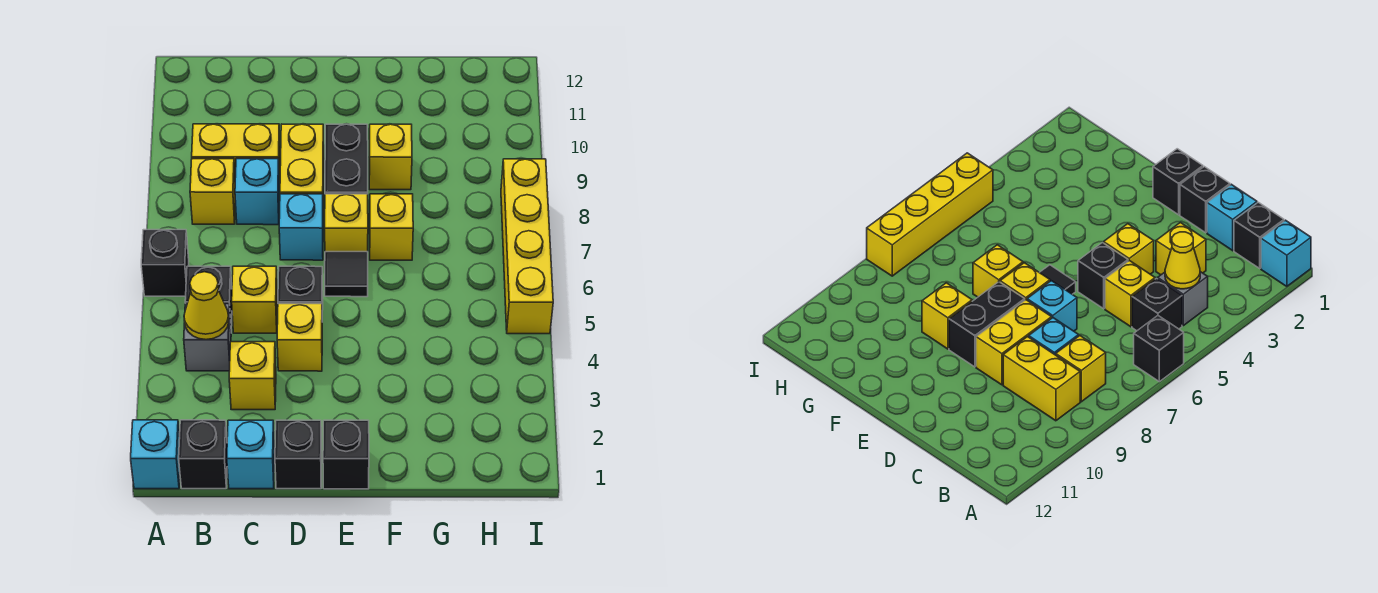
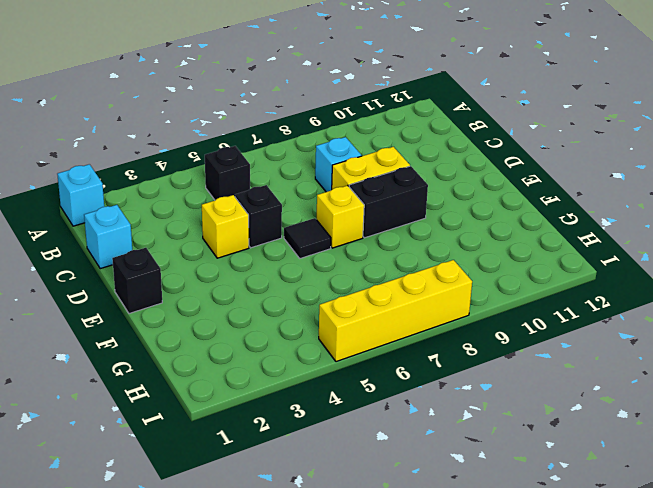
none -> black 1x1 brick [141,230,189,296]
none -> black 1x1 brick [179,420,227,489]
none -> grey 1x1 brick [184,304,231,371]

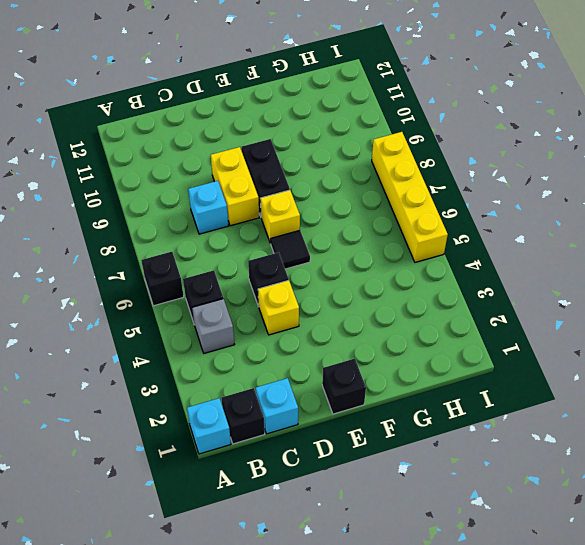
none -> yellow 1x1 brick [190,159,235,224]
none -> yellow 1x2 brick [192,124,280,188]
none -> yellow 1x1 brick [229,342,276,410]

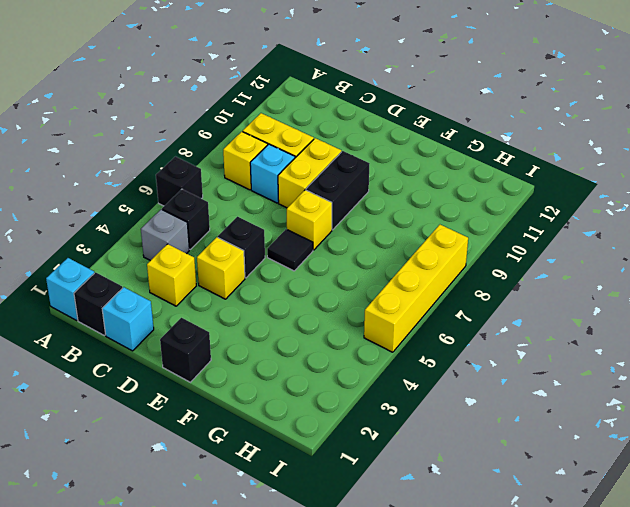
none -> yellow 1x1 brick [232,266,277,333]
none -> black 1x1 brick [275,420,321,489]
none -> cyan 1x1 brick [279,194,323,260]

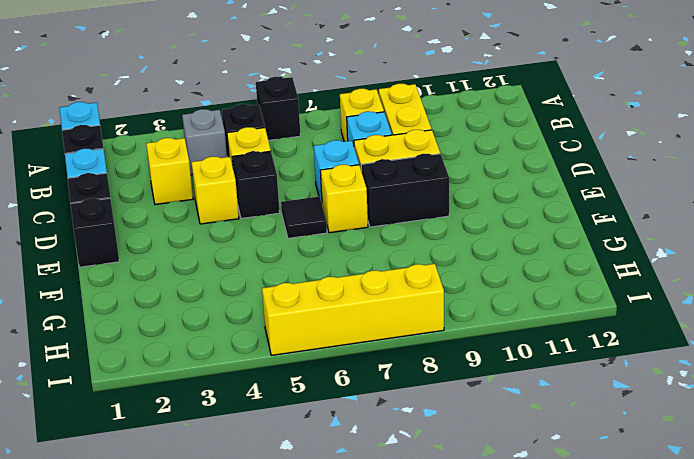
none -> yellow 1x1 brick [370,194,413,260]
none -> yellow 1x1 brick [369,124,412,190]
none -> yellow 1x1 cone [184,272,229,340]

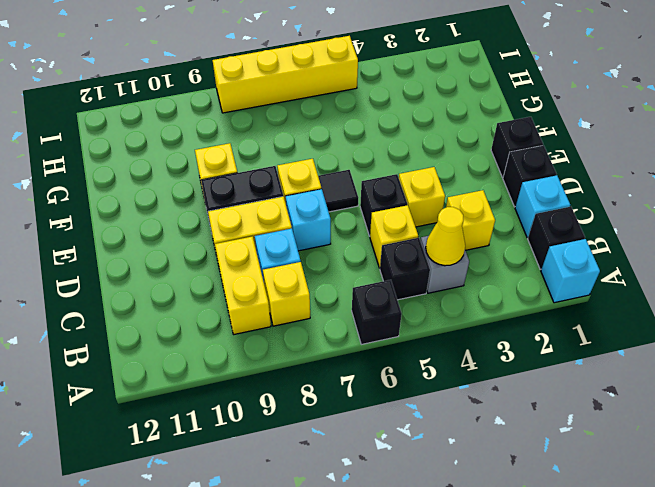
none -> yellow 1x1 brick [370,194,413,260]

